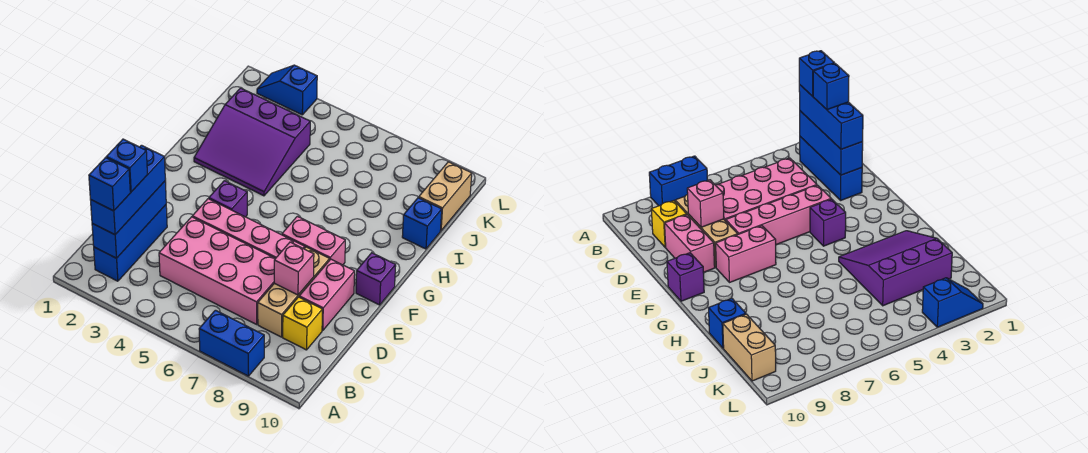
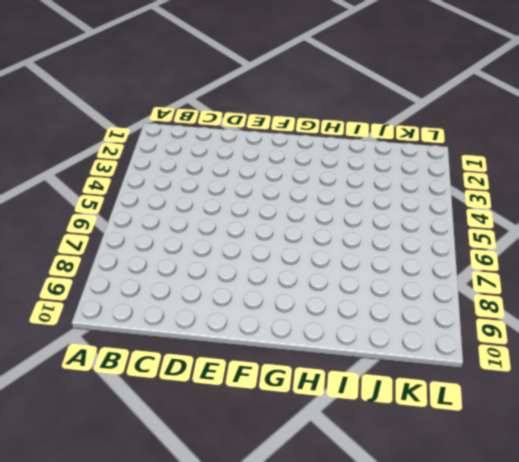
none -> blue 1x2 brick [199,310,264,376]
none -> blue 1x3 brick [94,205,167,281]
none -> pink 2x4 brick [159,217,276,324]

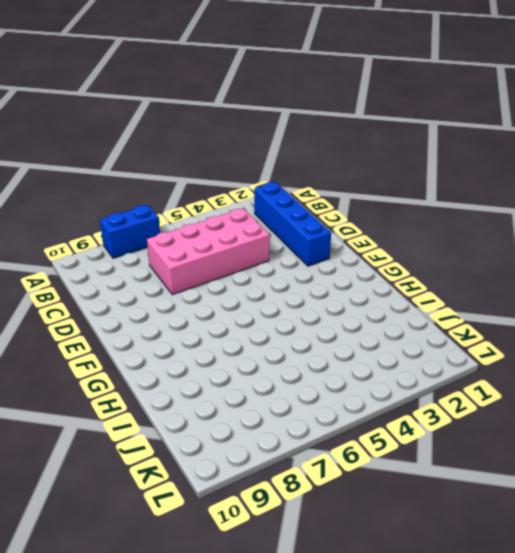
blue 1x4 brick [254,182,331,266] -> blue 1x3 brick [94,205,167,281]
none -> tan 1x3 brick [258,247,330,337]
none -> yellow 1x1 brick [283,297,322,350]
none -> pink 1x2 brick [299,259,355,331]

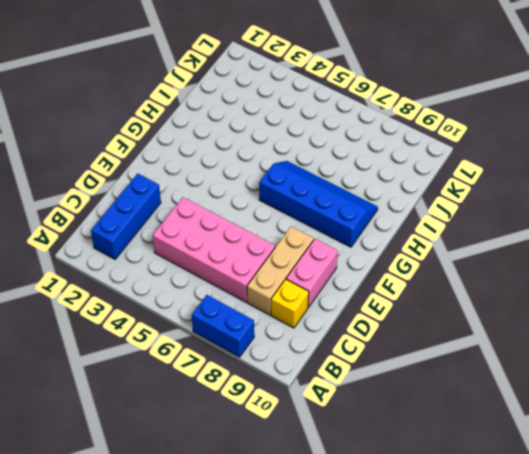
blue 2x4 slope [259,161,378,247] -> none
none -> pink 1x4 brick [192,199,305,258]
none -> purple 1x1 brick [209,181,247,217]
none -> pink 1x2 brick [282,216,345,265]

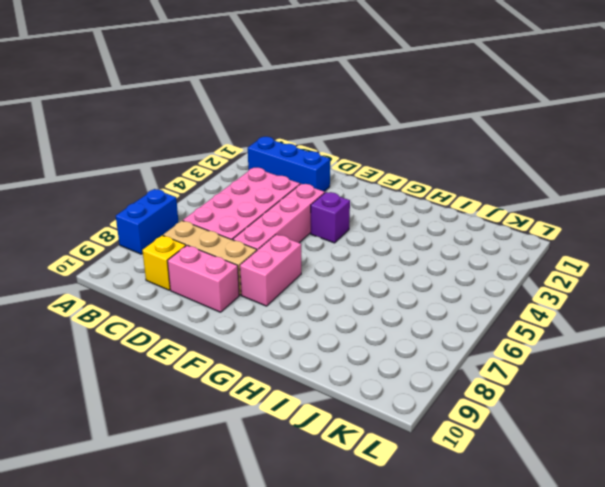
none -> purple 1x1 brick [356,253,396,305]
none -> purple 3x3 slope [194,88,310,196]
none -> blue 1x1 brick [402,198,442,249]

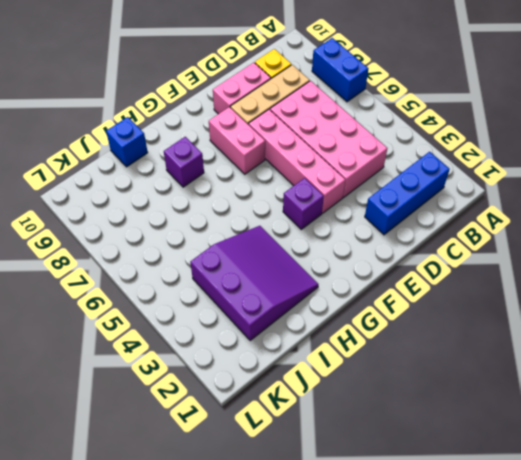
purple 1x1 brick [164,137,204,187] -> purple 1x1 brick moved to [356,253,396,305]
none -> tan 1x2 brick [419,162,472,231]
none -> blue 1x2 slope [257,65,317,115]
none -> blue 1x3 brick [92,181,166,258]

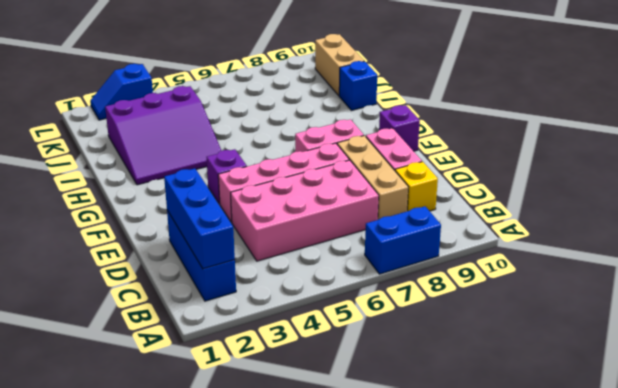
none -> pink 1x1 brick [274,242,314,295]
none -> blue 1x3 brick [90,145,165,235]
none -> blue 1x1 brick [89,158,130,211]

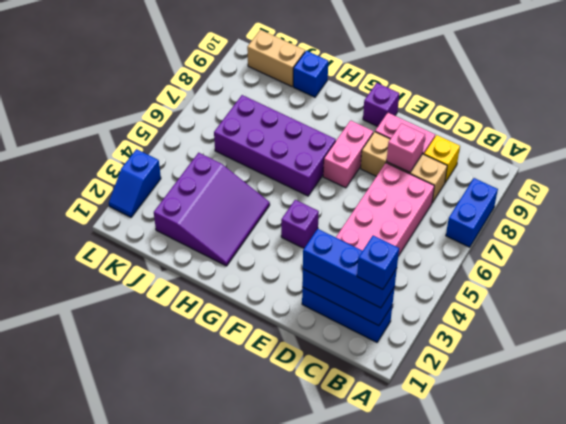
purple 2x4 brick [214,95,336,196] -> none
none -> pink 1x4 brick [192,199,305,258]
none -> blue 1x1 brick [106,139,147,192]

